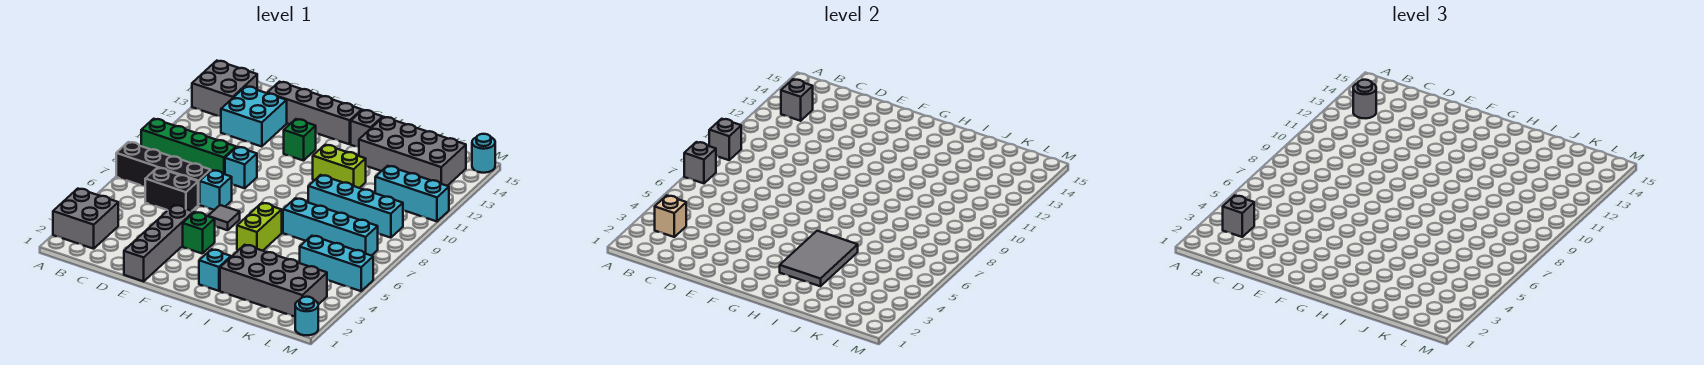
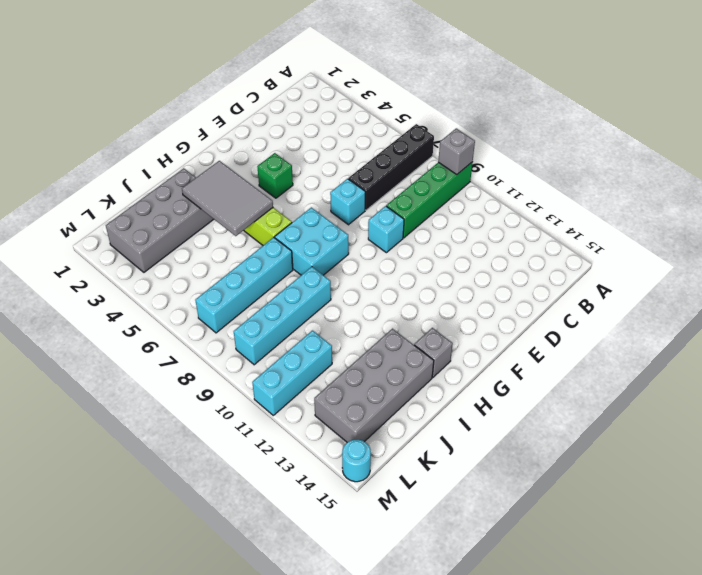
cyan 2x2 brick [275,207,349,275] -> cyan 2x2 brick moved to [221,86,287,147]
none -> grey 2x2 brick [53,189,118,249]
none -> grey 2x2 brick [192,61,257,116]
none -> black 1x2 brick [145,168,198,211]
none -> grey 1x4 brick [268,82,362,144]

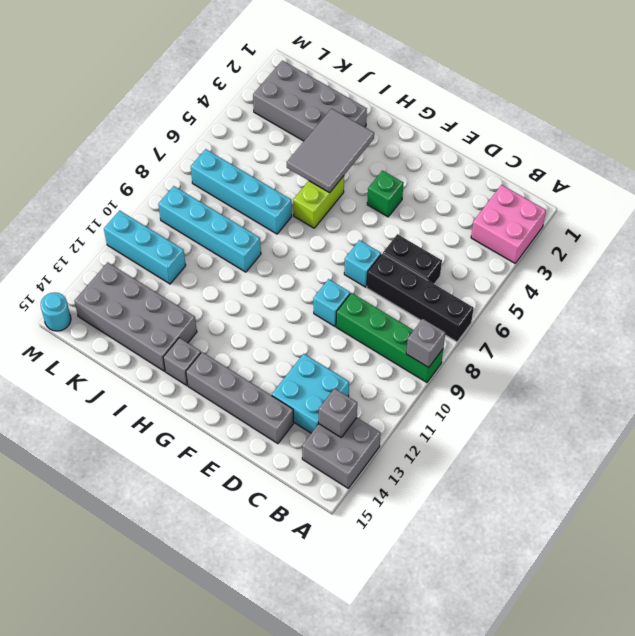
pink 2x2 brick [471,185,546,263] -> grey 2x2 brick [53,189,118,249]
none -> grey 1x4 brick [124,205,194,282]
none -> grey 1x1 tile [208,205,240,230]
none -> green 1x1 brick [284,119,316,161]
none -> cyan 1x1 brick [199,249,231,291]

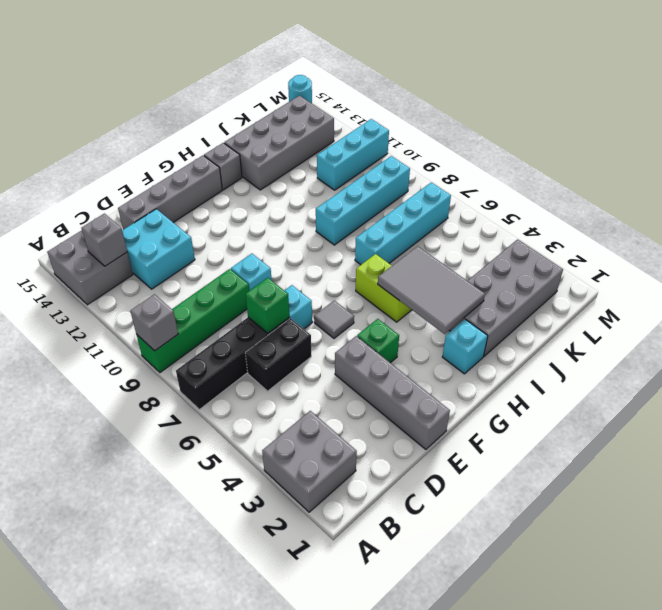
green 1x1 brick [246,278,289,333] -> green 1x1 brick moved to [284,119,316,161]
none -> lime 1x2 brick [313,145,366,188]
none -> cyan 1x3 brick [300,236,373,291]
none -> cyan 1x1 round brick [295,297,318,335]
none -> grey 1x1 brick [684,142,716,183]

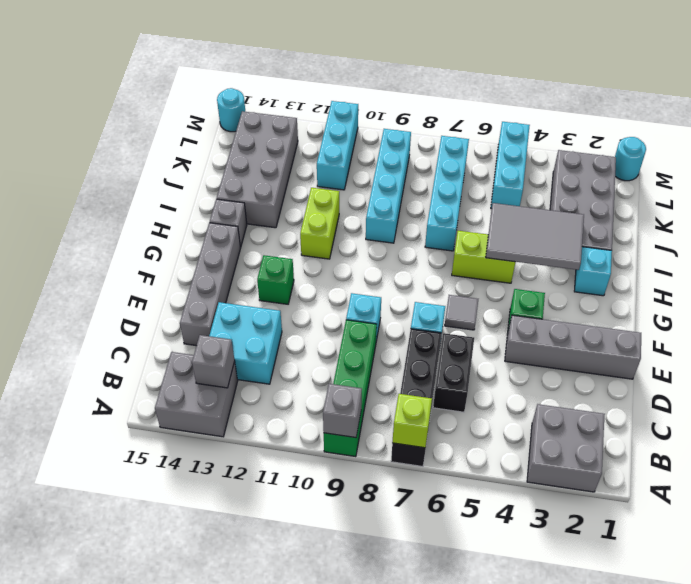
lime 1x1 brick [392,394,432,448] -> grey 1x1 brick [684,142,716,183]
none -> tan 1x1 brick [655,195,686,237]
none -> grey 1x1 brick [1223,195,1254,237]
none -> grey 1x1 round brick [1353,80,1376,118]

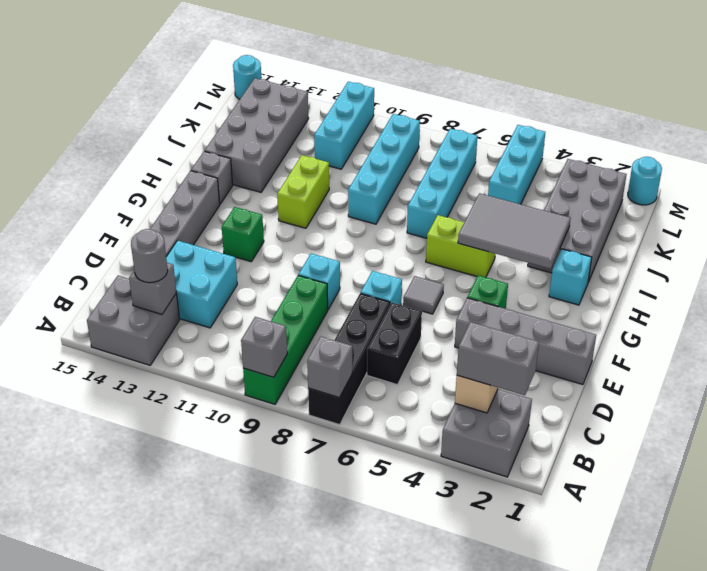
grey 1x2 brick [457,322,539,395] -> grey 1x1 brick [1223,195,1254,237]

